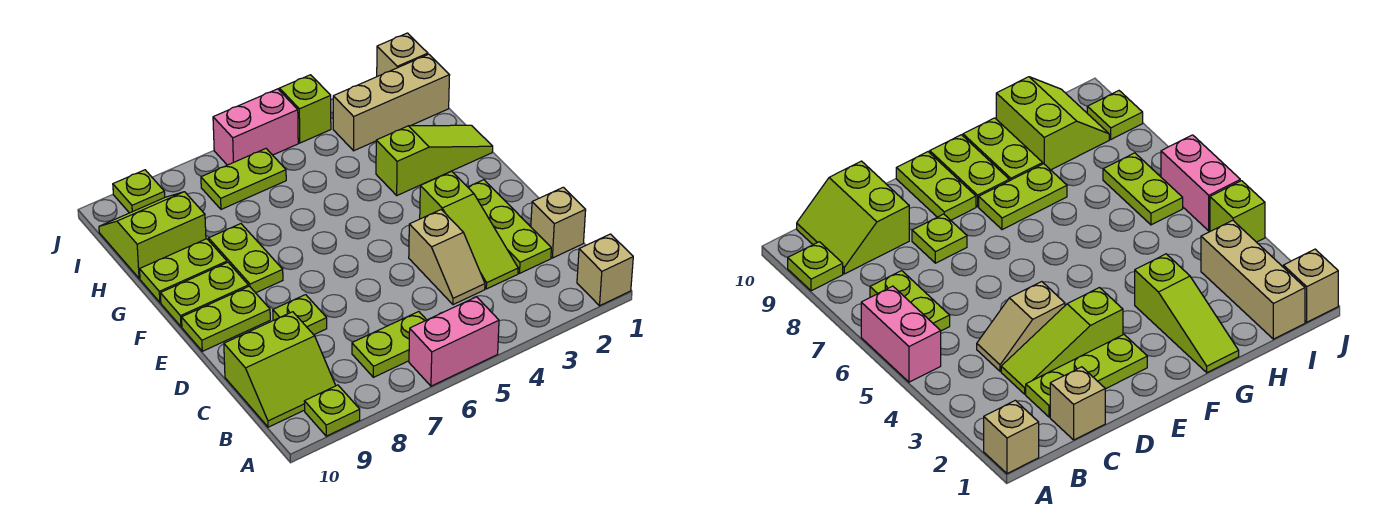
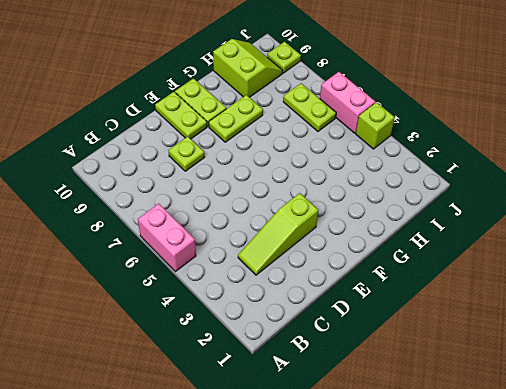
none -> tan 1x1 brick [577,234,633,306]
none -> lime 1x1 plate [304,385,360,436]
none -> lime 1x2 plate [352,312,426,377]

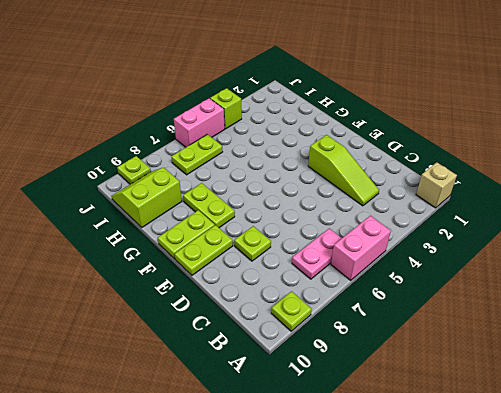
pink 1x2 plate [292,228,342,279] -> lime 1x2 plate [352,312,426,377]
none -> lime 2x2 slope [224,312,336,427]
none -> tan 1x1 brick [531,187,586,258]
none -> lime 1x3 plate [468,180,551,273]

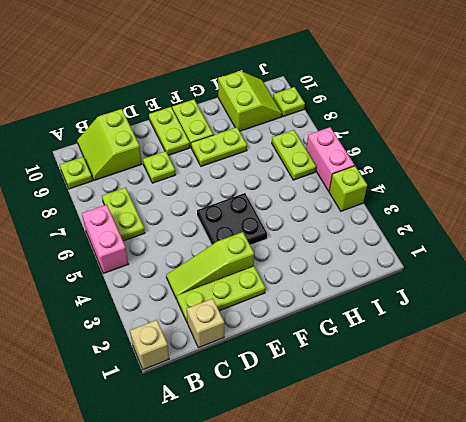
black 2x2 plate [197,193,267,245] -> none
none -> tan 1x2 slope [409,210,485,305]
none -> lime 1x3 slope [376,125,493,195]
none -> lime 1x2 plate [140,239,227,302]

